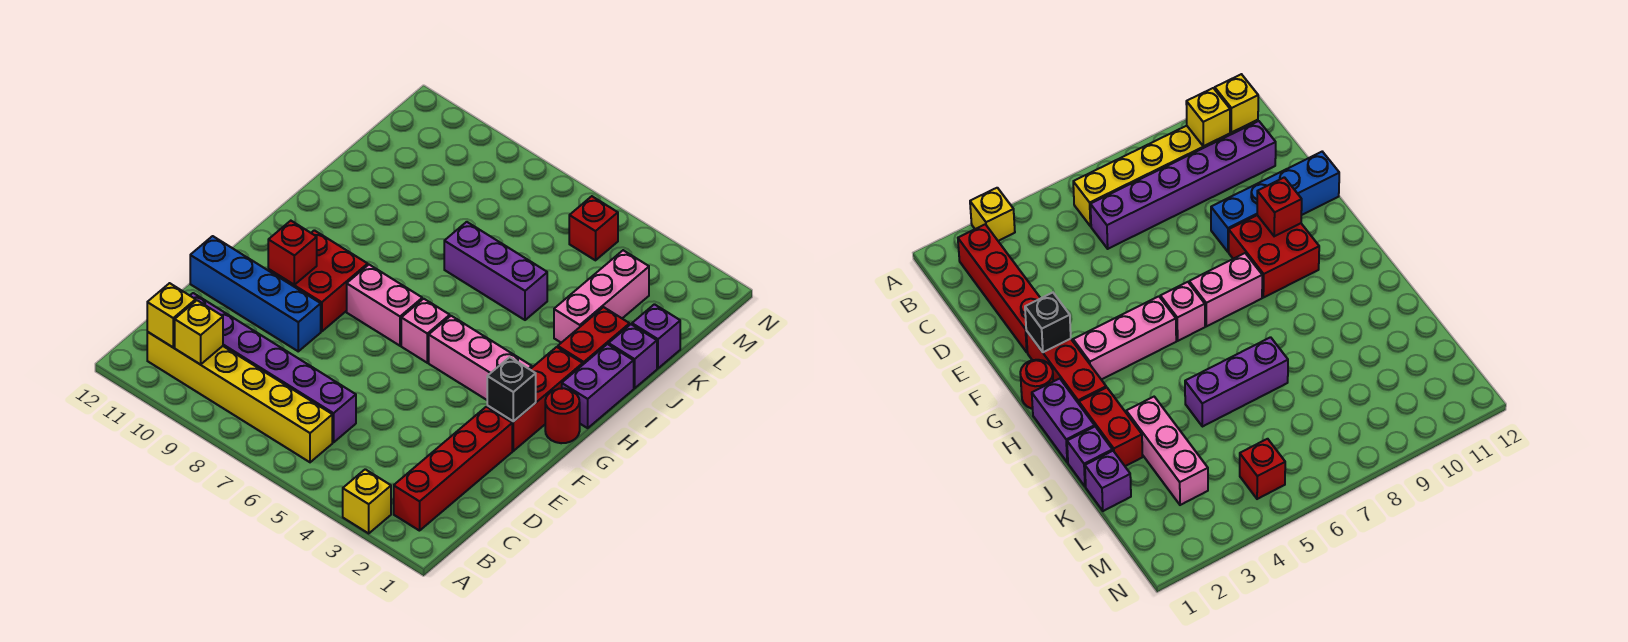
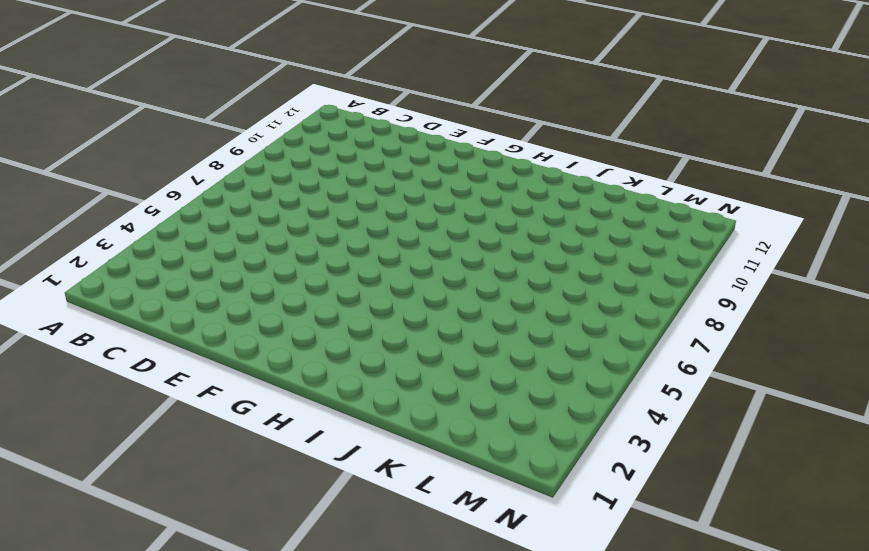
none -> yellow 1x1 brick [343,469,391,533]
none -> red 1x4 brick [394,407,512,531]
none -> yellow 1x6 brick [147,332,332,462]

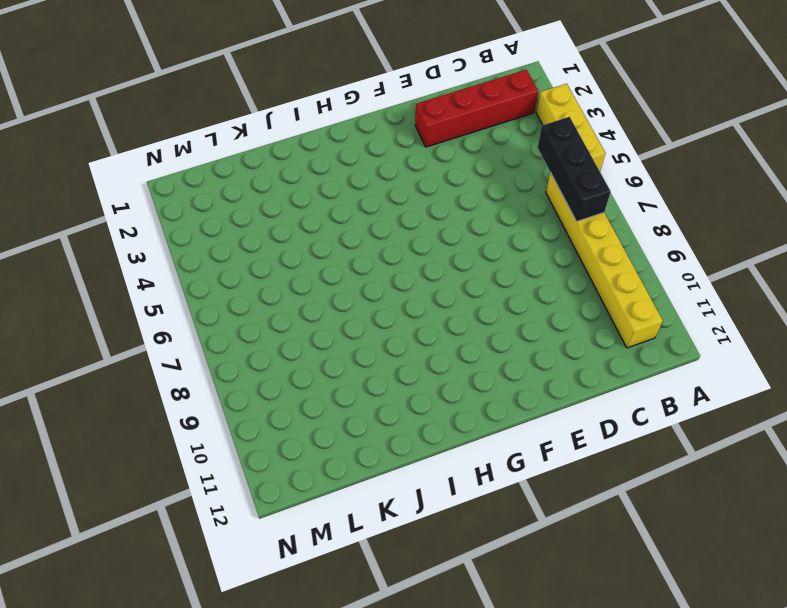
yellow 1x3 brick [537,84,605,171] -> yellow 1x1 brick [343,469,391,533]
black 1x3 brick [538,117,611,221] -> none
none -> purple 1x6 brick [190,293,356,442]
none -> blue 1x4 brick [190,236,321,351]
none -> red 1x3 brick [487,347,583,451]

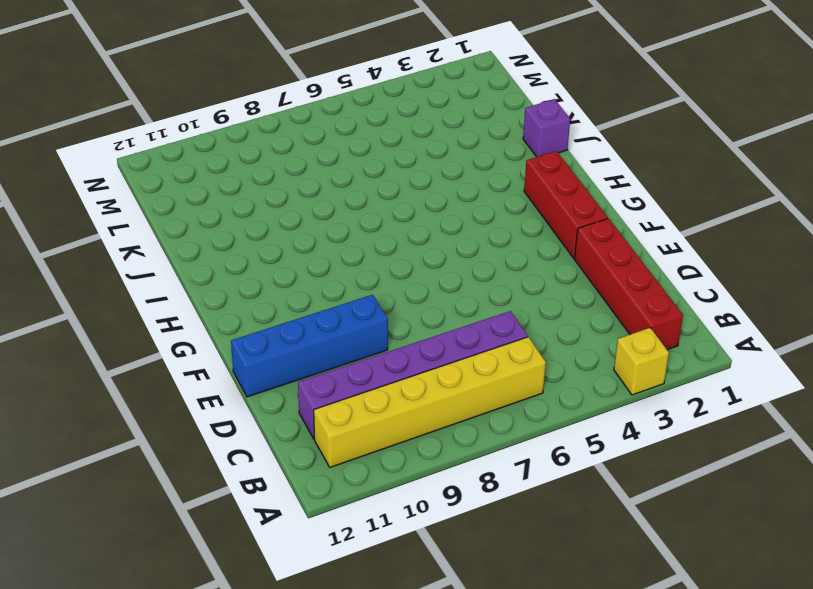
none -> red 2x2 brick [268,230,368,332]
none -> red 1x1 round brick [545,388,580,443]
none -> pink 1x3 brick [429,316,532,400]

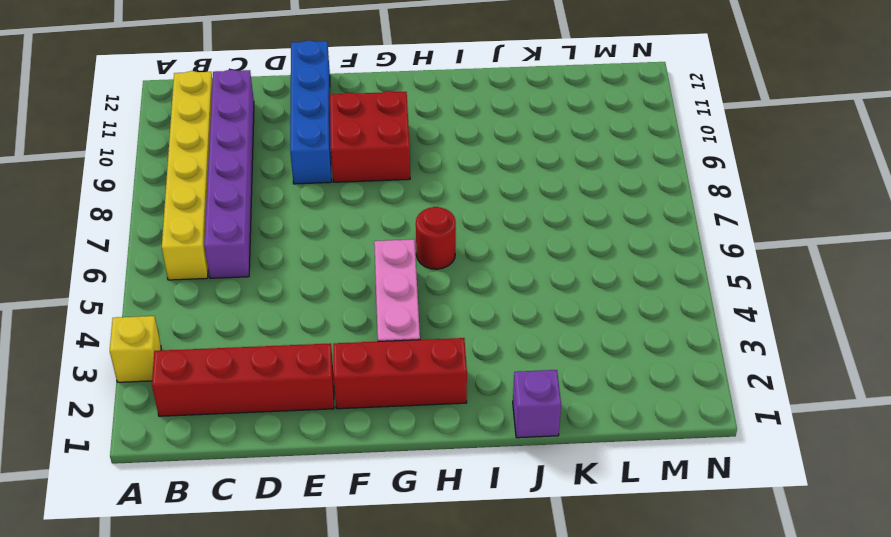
red 1x1 round brick [416,207,456,269] -> red 1x1 round brick moved to [545,388,580,443]
none -> pink 1x1 brick [401,299,450,363]
none -> pink 1x2 brick [347,265,422,346]
none -> purple 1x2 brick [562,344,634,428]

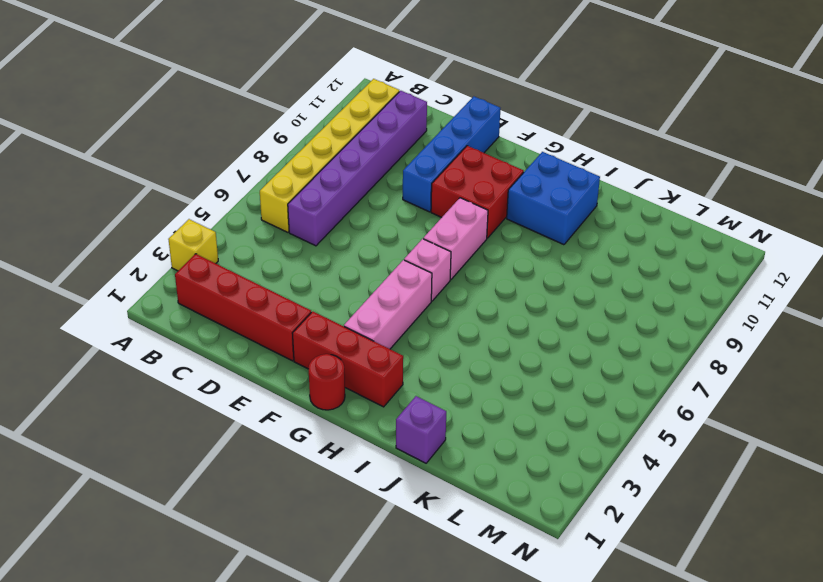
blue 2x2 brick [507,152,600,245] -> none
none -> purple 1x2 brick [562,344,634,428]
none -> red 1x2 brick [558,307,630,364]
none -> pink 1x3 brick [554,250,649,343]

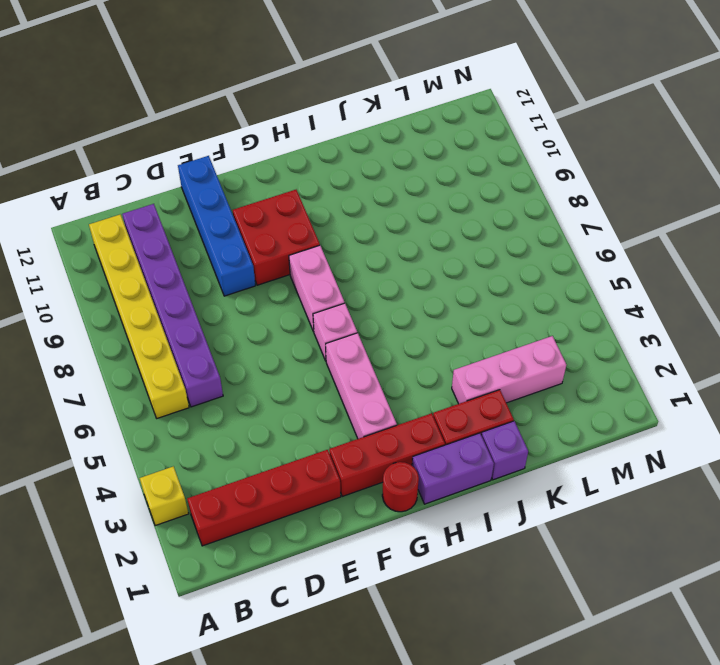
none -> purple 1x3 brick [444,222,547,320]
none -> purple 1x1 brick [632,304,680,368]
none -> red 1x1 brick [569,196,618,260]

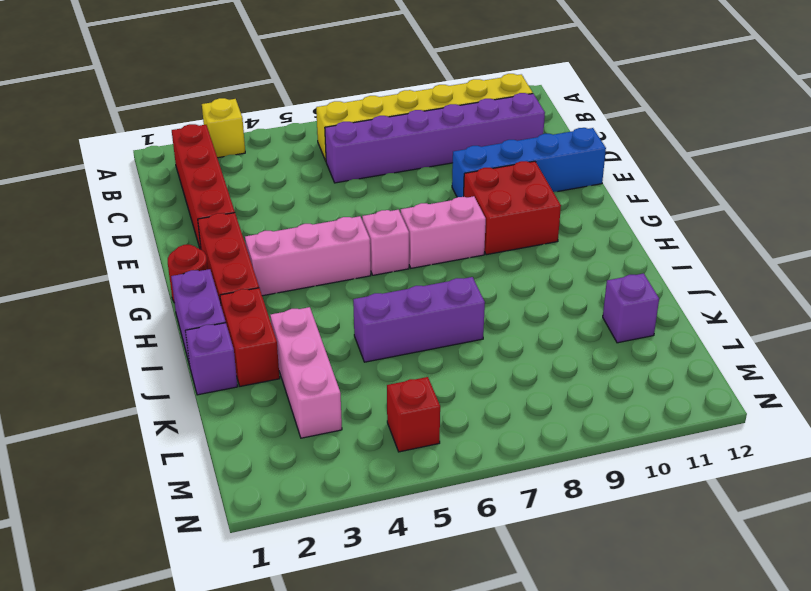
purple 1x1 brick [603,273,659,343] -> purple 1x1 brick moved to [632,304,680,368]
none -> yellow 1x1 brick [175,300,223,365]
none -> yellow 1x1 brick [147,283,196,347]
none -> black 1x1 brick [487,357,536,421]

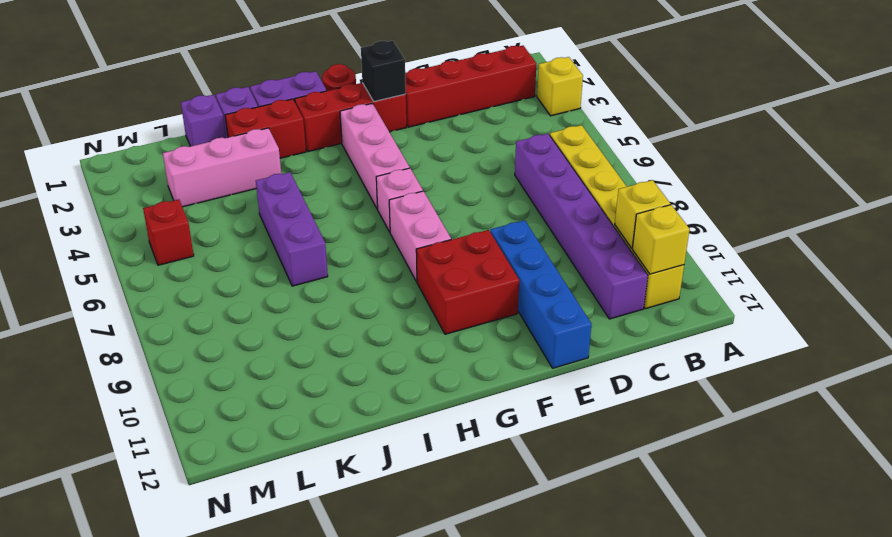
none -> red 1x1 brick [268,221,317,285]

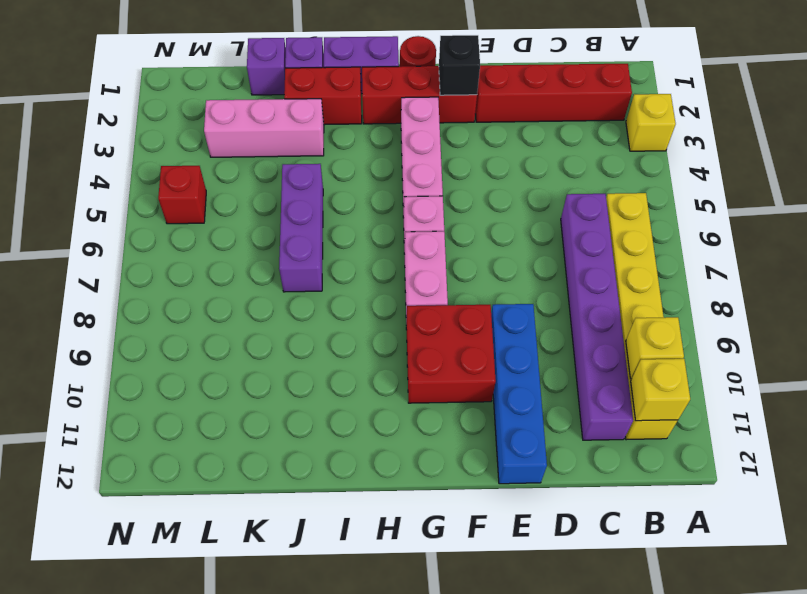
none -> red 1x1 brick [268,221,317,285]

